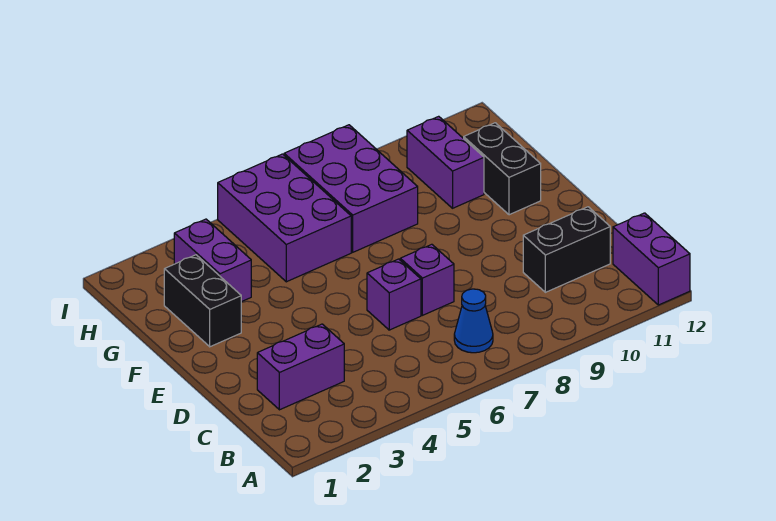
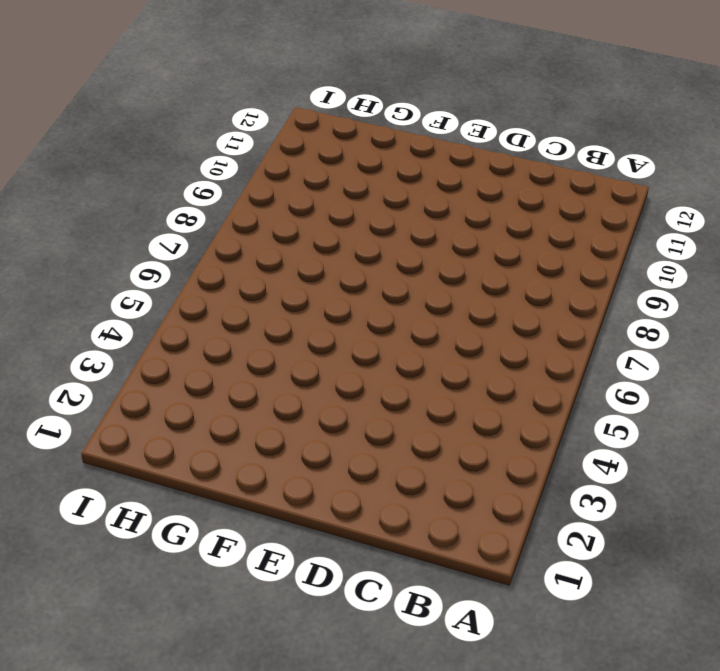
none -> purple 1x2 brick [613,213,690,305]
none -> blue 1x1 cone [454,289,493,353]
none -> purple 1x2 brick [257,324,344,410]

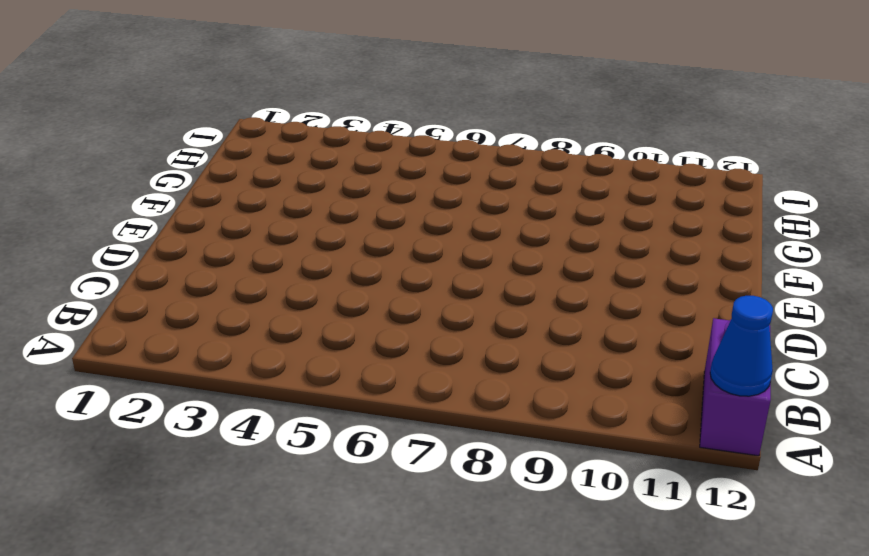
blue 1x1 cone [710,296,773,396] -> blue 1x1 cone moved to [454,289,493,353]
none -> purple 1x2 brick [257,324,344,410]
none -> black 1x2 brick [523,207,610,292]
none -> purple 1x1 brick [367,259,421,330]

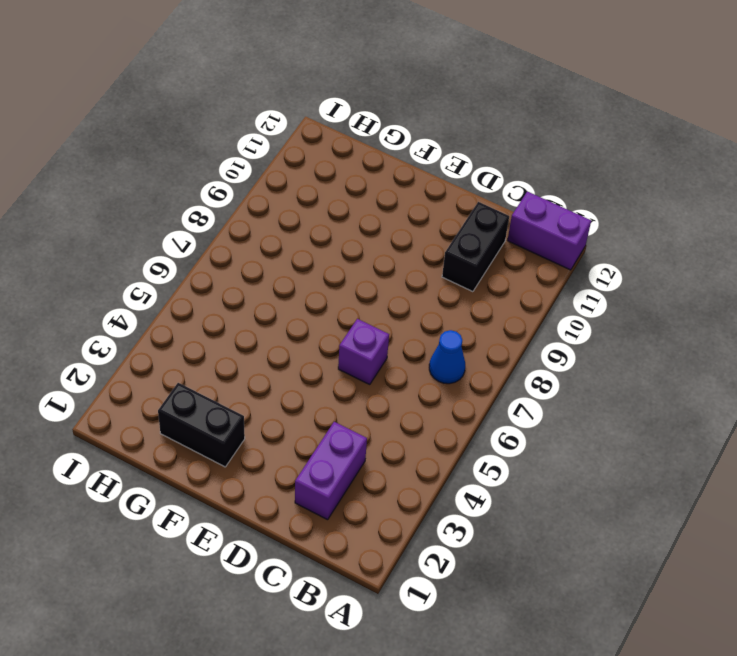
none -> purple 1x1 brick [400,244,454,315]
none -> black 1x2 brick [464,123,541,215]
none -> purple 1x2 brick [174,219,251,302]

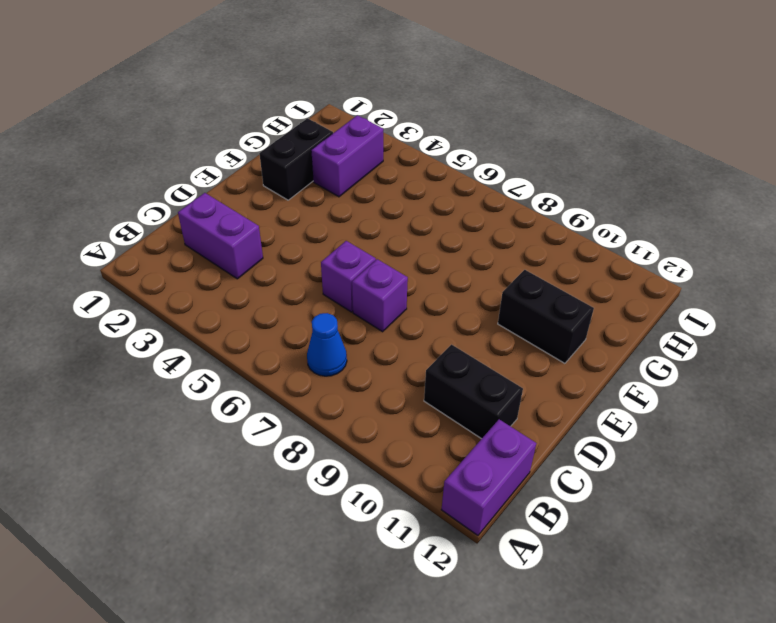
black 1x2 brick [498,270,594,363] -> black 1x2 brick turned to [464,123,541,215]
none -> purple 2x3 brick [218,154,351,282]
none -> purple 2x3 brick [284,125,418,252]
none -> purple 1x2 brick [407,116,484,208]

